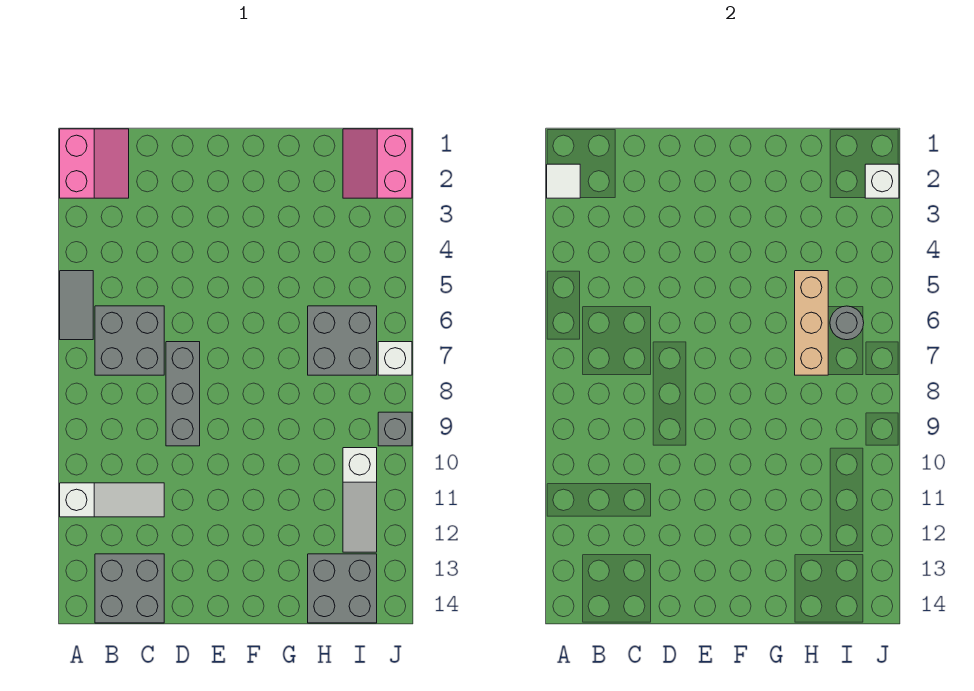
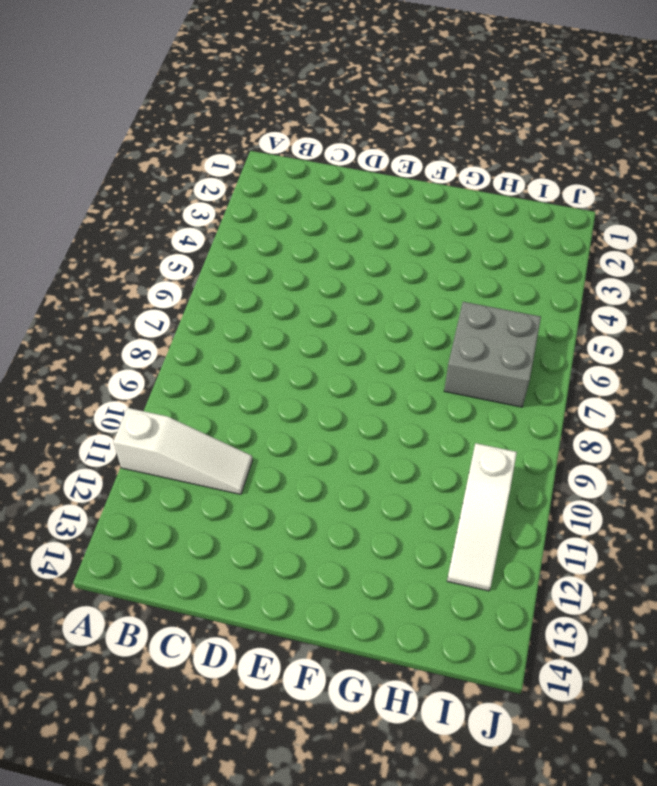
none -> pink 2x2 slope [60,129,129,198]
none -> grey 1x2 tile [60,271,93,340]
none -> grey 2x2 brick [95,306,164,375]

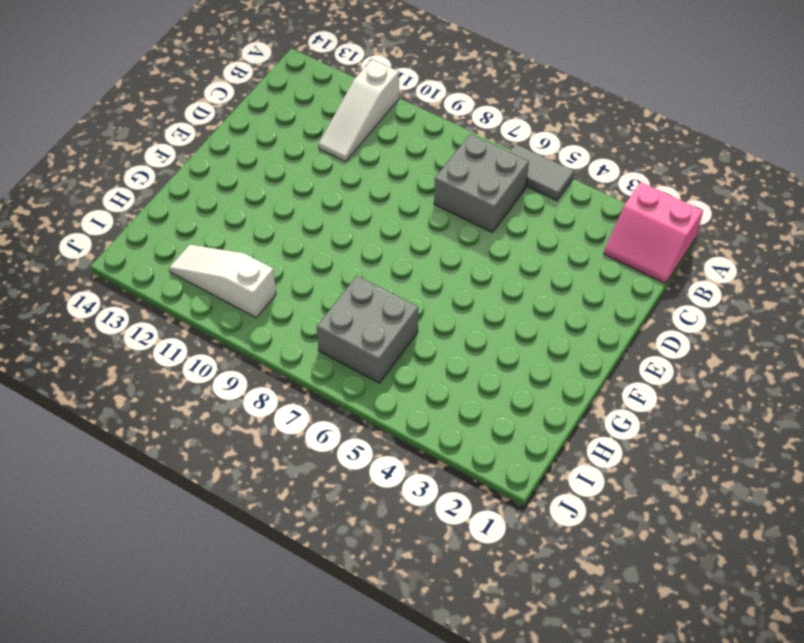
none -> grey 2x2 brick [95,554,164,623]
none -> grey 1x3 brick [166,342,200,446]
none -> grey 2x2 brick [308,554,377,623]

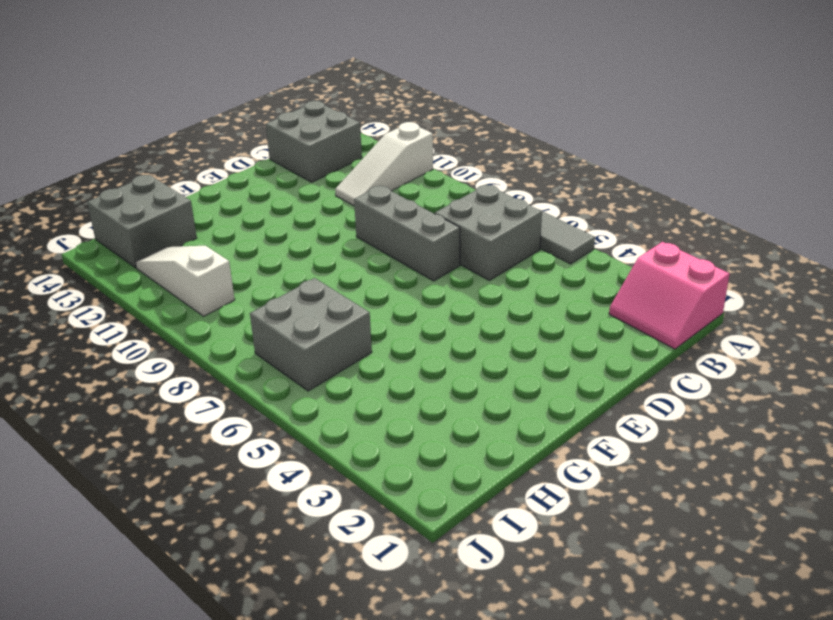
none -> pink 2x2 slope [343,129,412,198]
none -> white 1x1 brick [378,342,412,375]
none -> grey 1x1 brick [378,412,412,446]

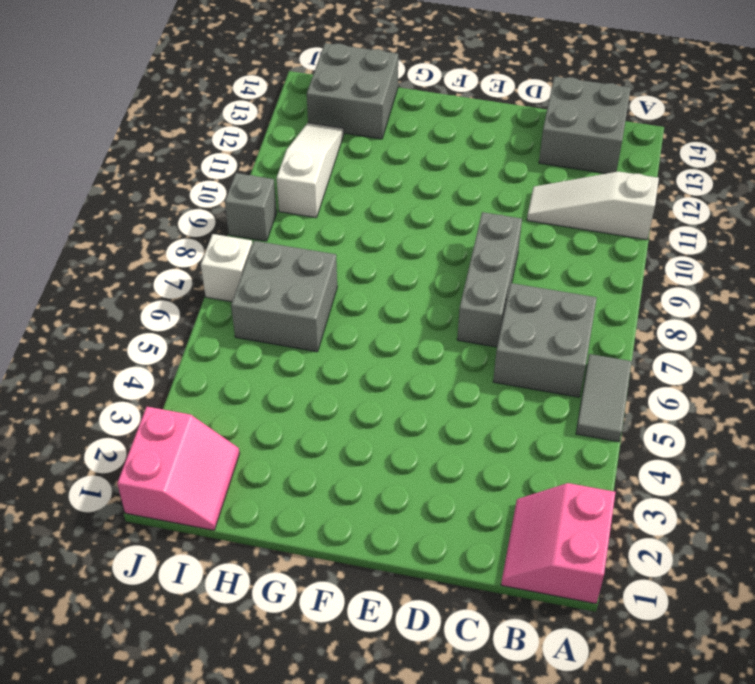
none -> white 1x1 tile [547,164,580,198]
none -> tan 1x3 brick [795,271,828,375]
none -> grey 1x1 round brick [830,306,864,340]

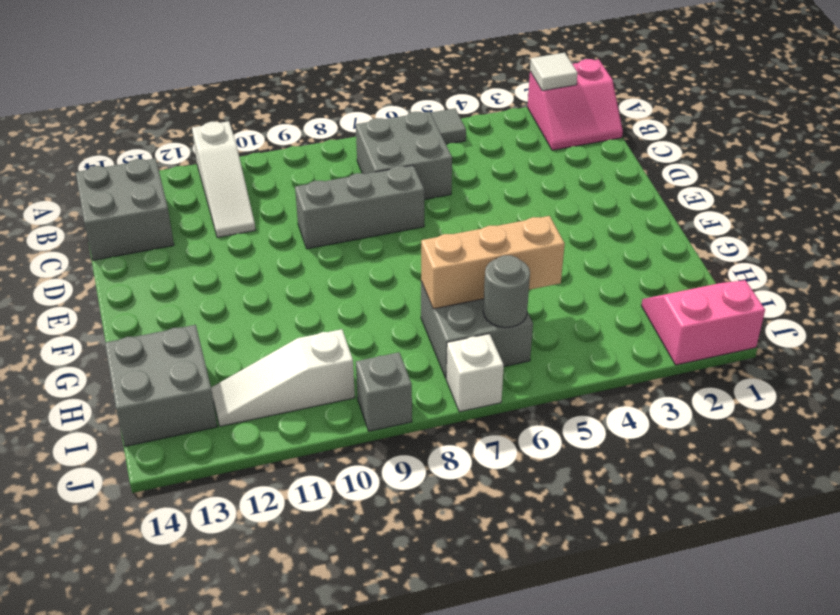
none -> white 1x1 brick [865,164,899,198]

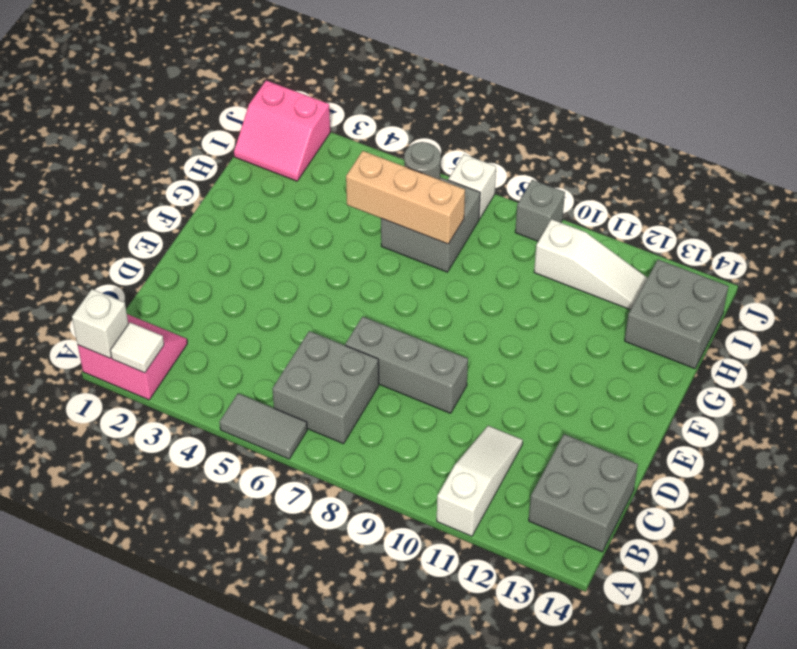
white 1x1 brick [72,289,128,358] -> white 1x1 brick moved to [865,164,899,198]

